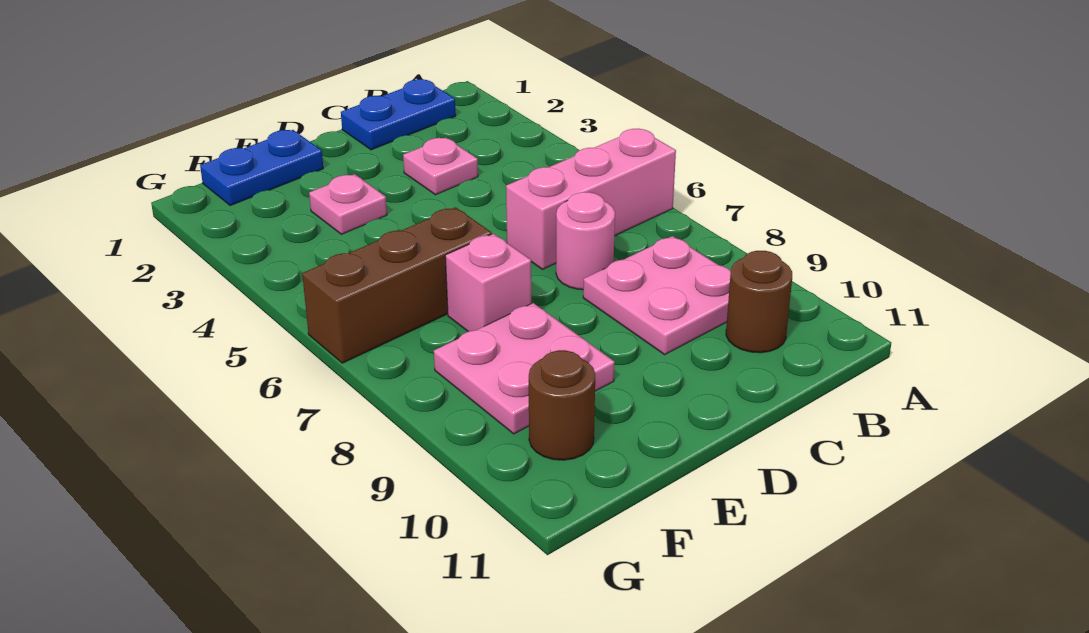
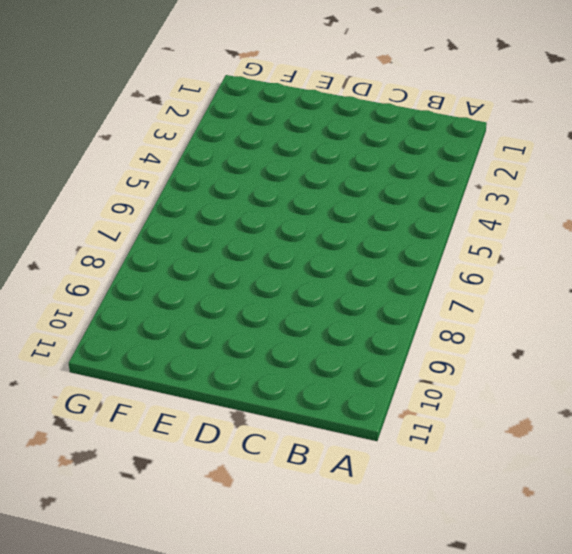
none -> pink 1x3 brick [506,129,676,269]
none -> blue 1x2 plate [341,79,456,150]
none -> pink 2x2 plate [583,236,731,355]

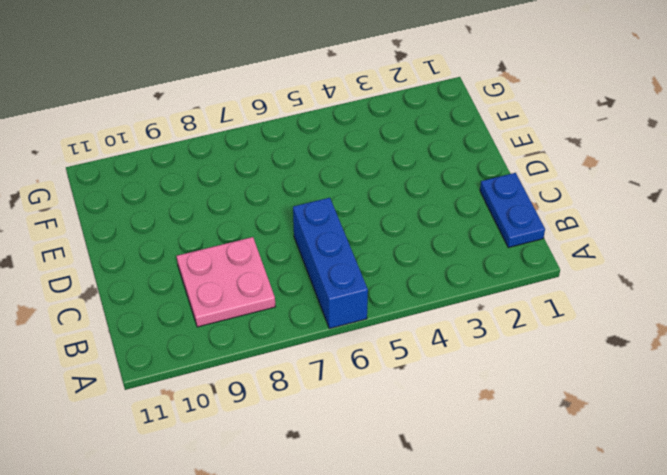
blue 1x3 brick [293,198,368,329] -> pink 1x3 brick [506,129,676,269]
none -> brown 1x1 round brick [726,251,792,353]
none -> pink 1x1 plate [403,138,478,195]
none -> pink 1x1 round brick [556,192,615,290]

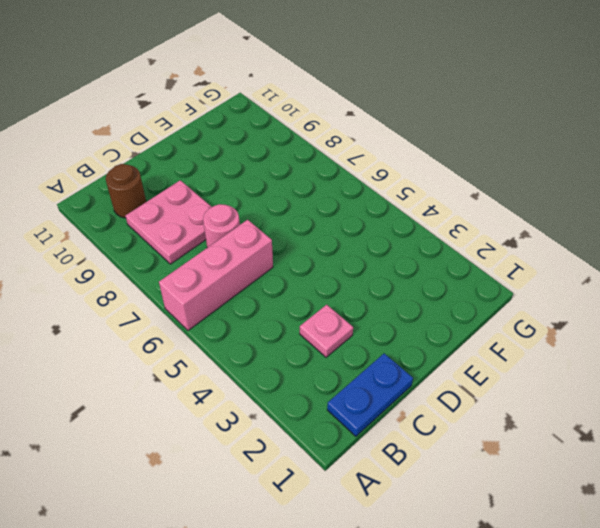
none -> blue 1x2 plate [200,130,323,205]
none -> pink 1x1 plate [309,174,387,234]
none -> brown 1x3 brick [302,207,492,363]

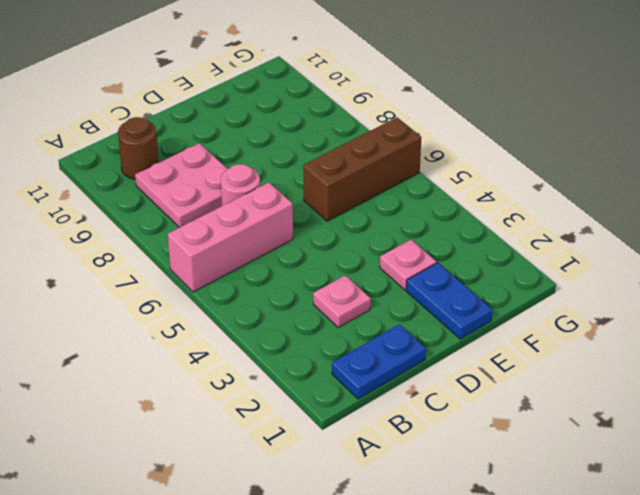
blue 1x2 plate [406,263,492,339] -> blue 1x2 plate turned to [200,130,323,205]
none -> pink 1x1 brick [445,234,531,332]
none -> pink 2x2 plate [434,303,615,434]
none -> brown 1x1 round brick [529,350,595,460]

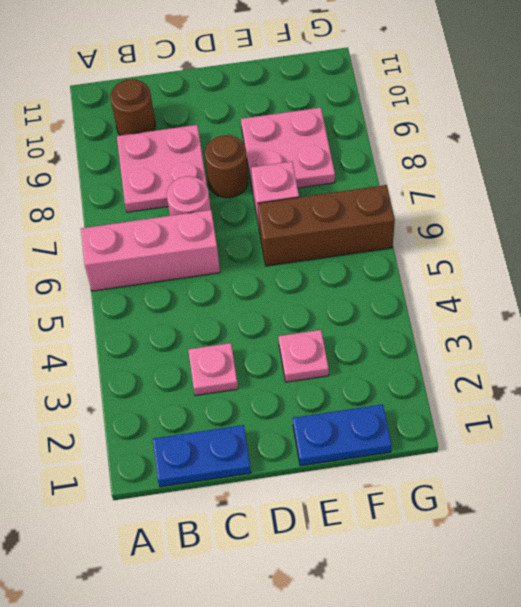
brown 1x1 round brick [205,135,248,198] -> brown 1x1 round brick moved to [529,350,595,460]

